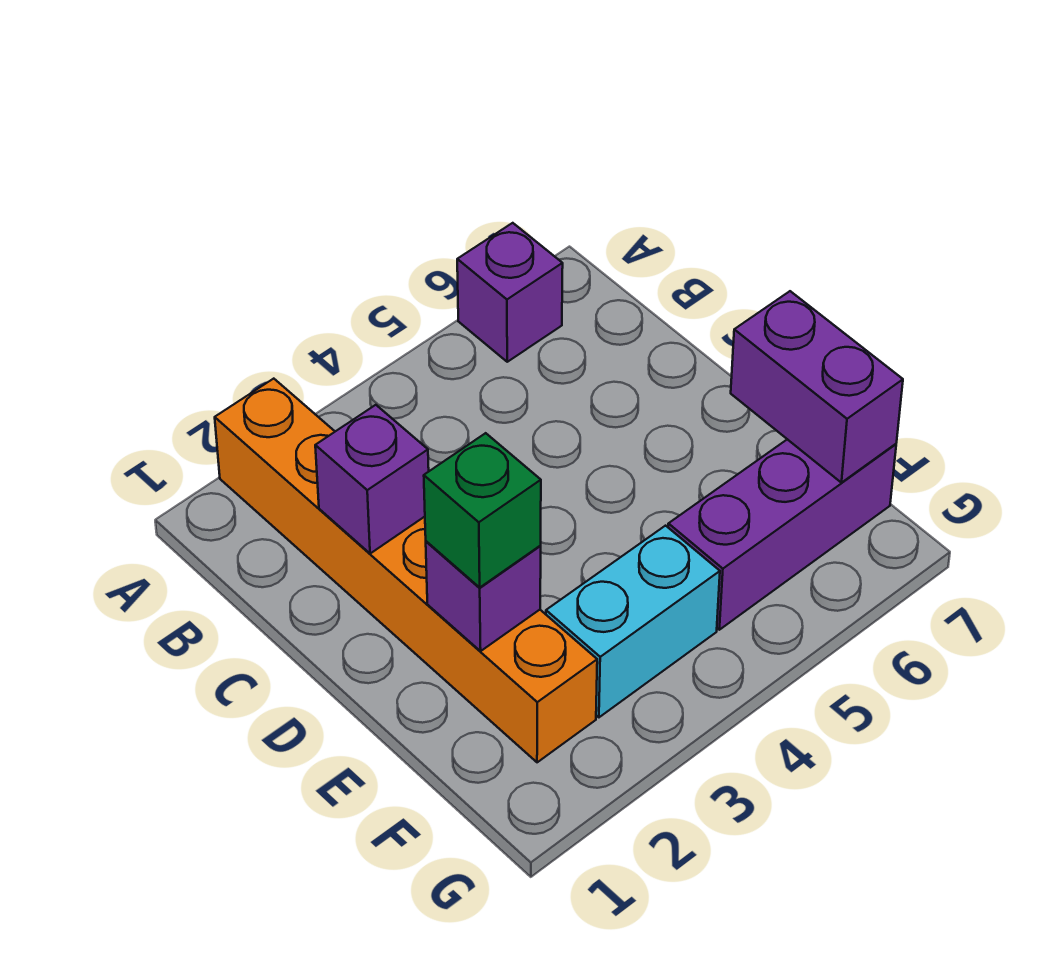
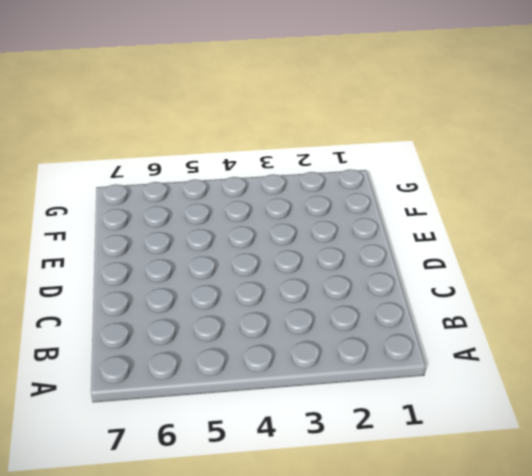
none -> orange 1x6 brick [215,379,597,762]
none -> purple 1x1 brick [457,223,563,362]

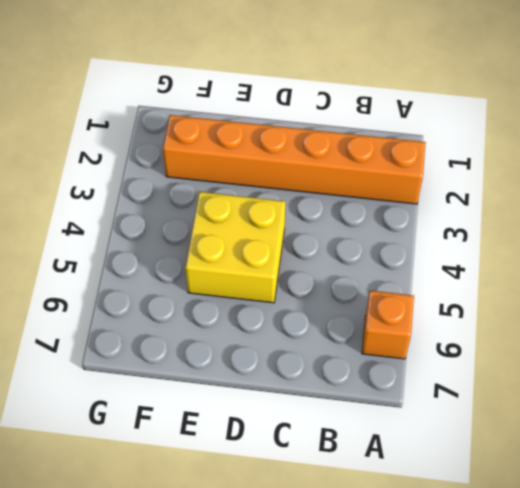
orange 1x1 brick [362,291,414,359] -> purple 1x1 brick [457,223,563,362]
yellow 2x2 brick [185,192,286,303] -> none
none -> cyan 1x2 brick [546,526,720,717]
none -> purple 1x3 brick [668,439,896,630]

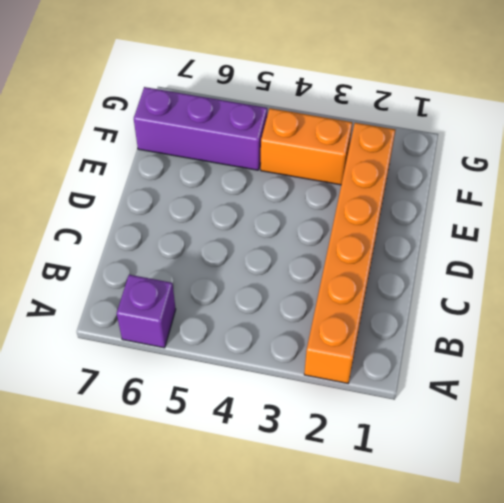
orange 1x2 brick [261,108,352,185] -> cyan 1x2 brick [546,526,720,717]
none -> purple 1x1 brick [315,405,429,554]
none -> purple 1x1 brick [426,541,541,651]

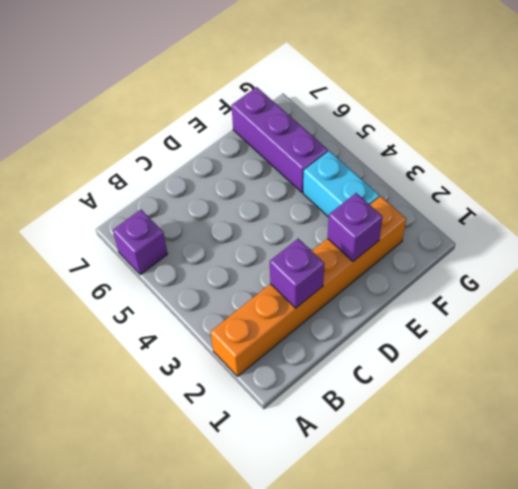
none -> purple 1x2 brick [731,291,903,483]
none -> green 1x1 brick [424,433,541,587]

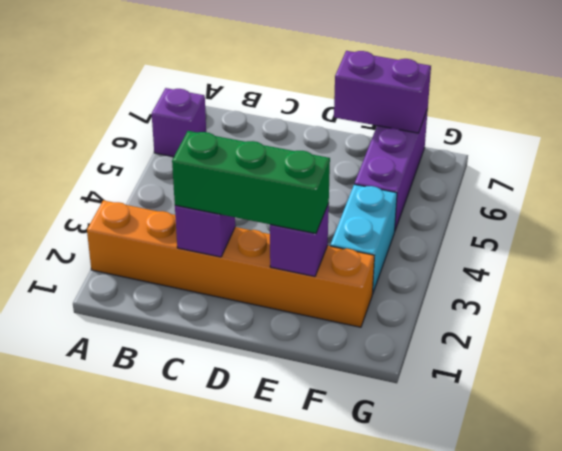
green 1x3 brick [172,131,330,234] -> green 1x1 brick [424,433,541,587]

